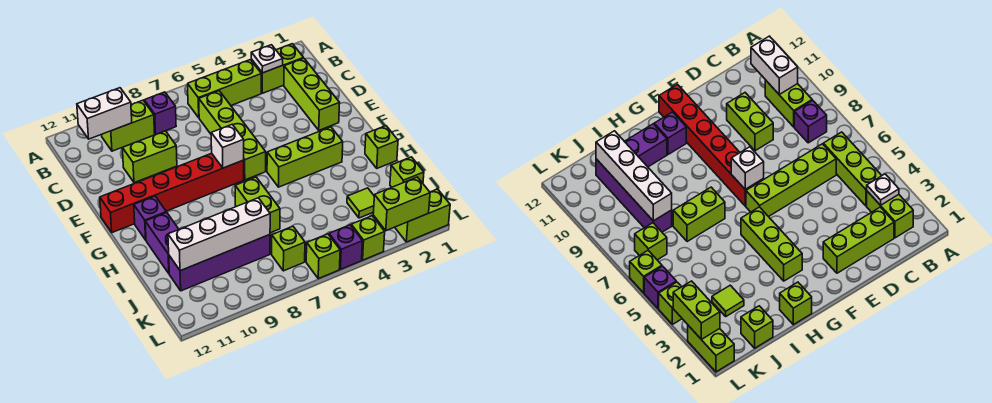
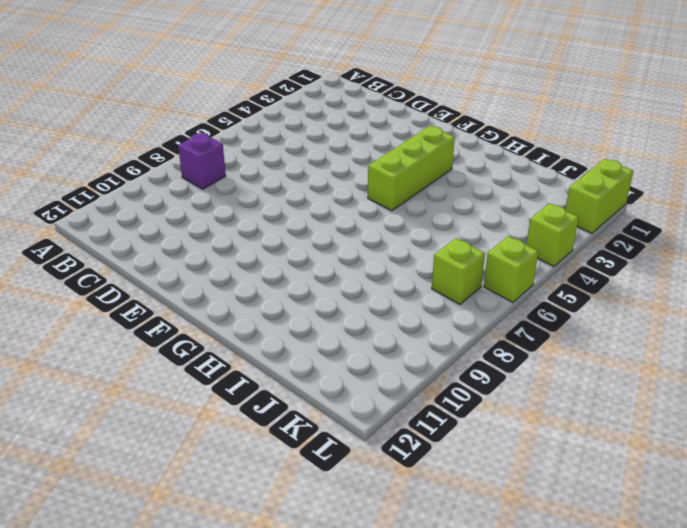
none -> lime 1x2 brick [251,44,303,93]
none -> lime 1x3 brick [188,60,261,118]
none -> lime 1x2 brick [102,100,155,151]

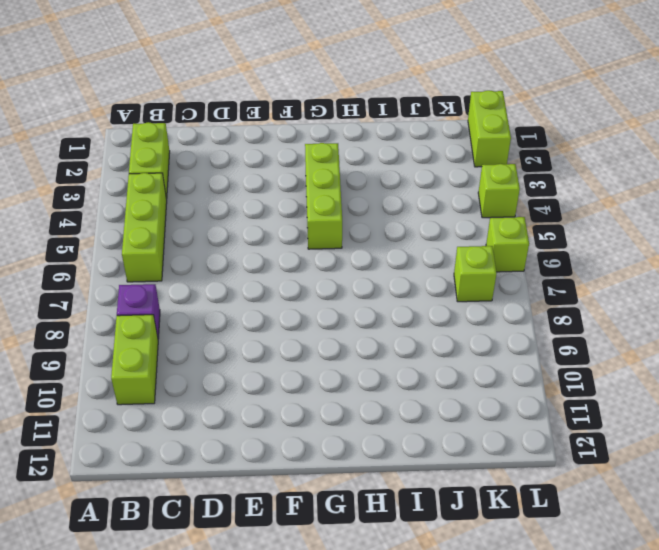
none -> lime 1x3 brick [284,58,340,130]
none -> lime 1x4 brick [199,91,266,180]
none -> lime 1x2 brick [122,131,177,183]

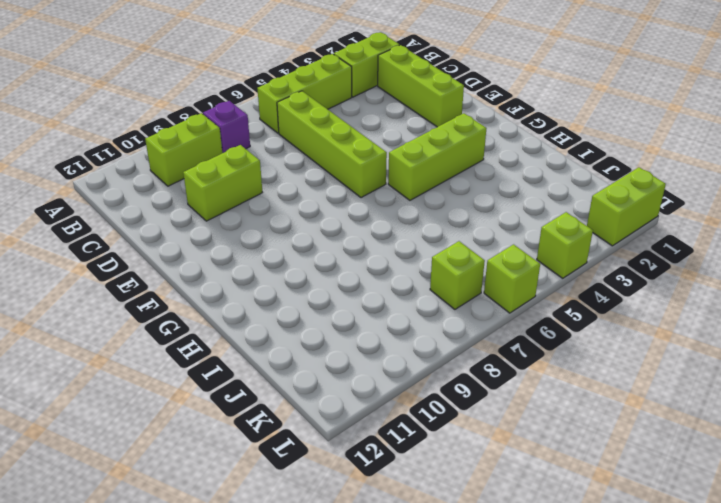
none -> red 1x6 brick [100,153,244,233]
none -> purple 1x1 brick [134,196,166,240]
none -> lime 1x1 brick [365,126,398,168]

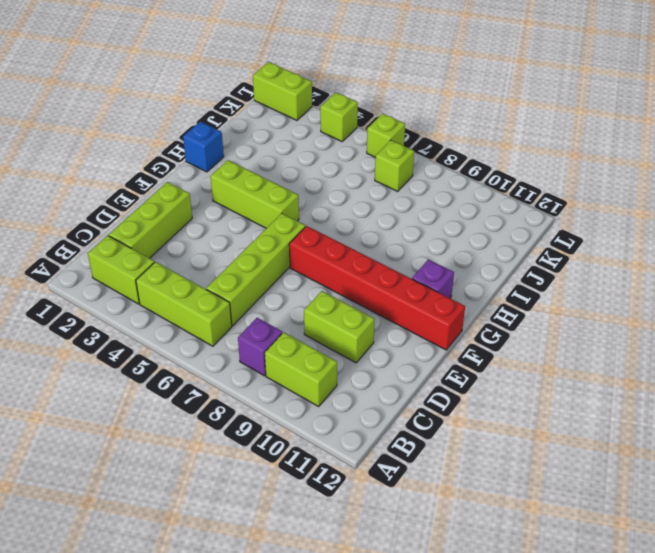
blue 1x1 brick [183,121,224,172] -> lime 1x1 brick [365,126,398,168]
none -> lime 1x2 brick [235,177,280,233]
none -> purple 1x2 brick [145,212,179,273]
none -> lime 1x1 brick [390,157,424,187]

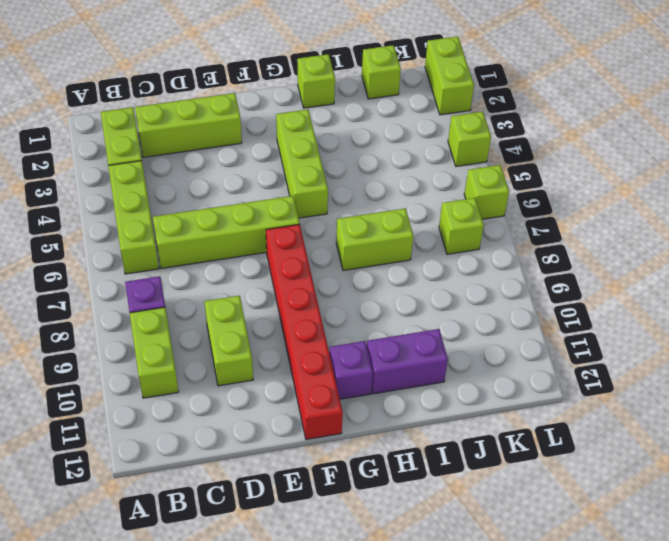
none -> lime 1x1 tile [347,188,374,218]
none -> purple 1x4 brick [169,235,270,291]
none -> purple 1x1 brick [329,225,363,269]

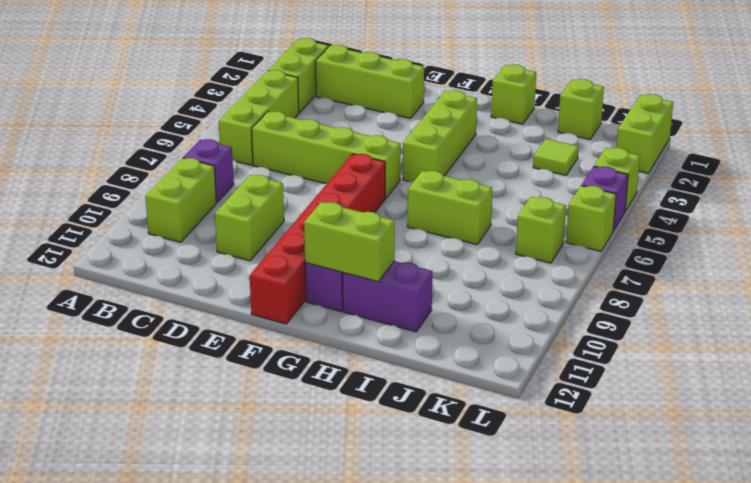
lime 1x2 brick [304,202,395,282] -> lime 1x2 brick turned to [373,177,430,231]
none -> purple 1x4 brick [169,235,270,291]
none -> white 1x1 plate [251,45,283,73]
none -> white 1x2 brick [77,88,132,139]

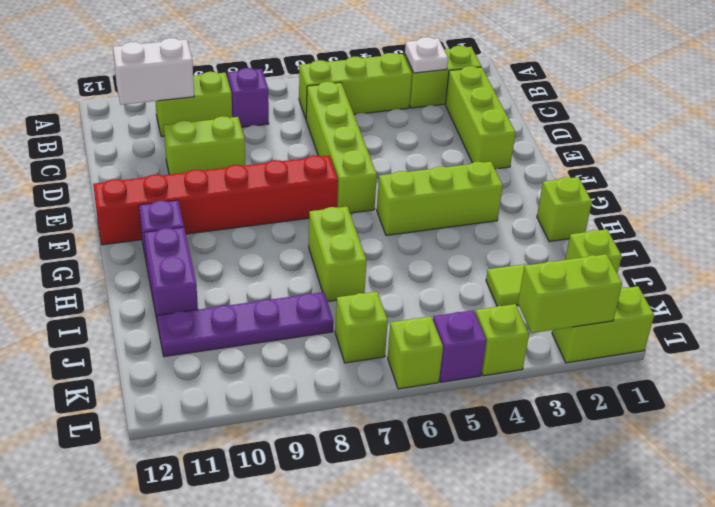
purple 1x4 plate [157,292,333,357] -> purple 1x4 brick [169,235,270,291]
none -> white 1x1 brick [211,125,244,168]
none -> white 1x4 brick [168,198,270,271]

